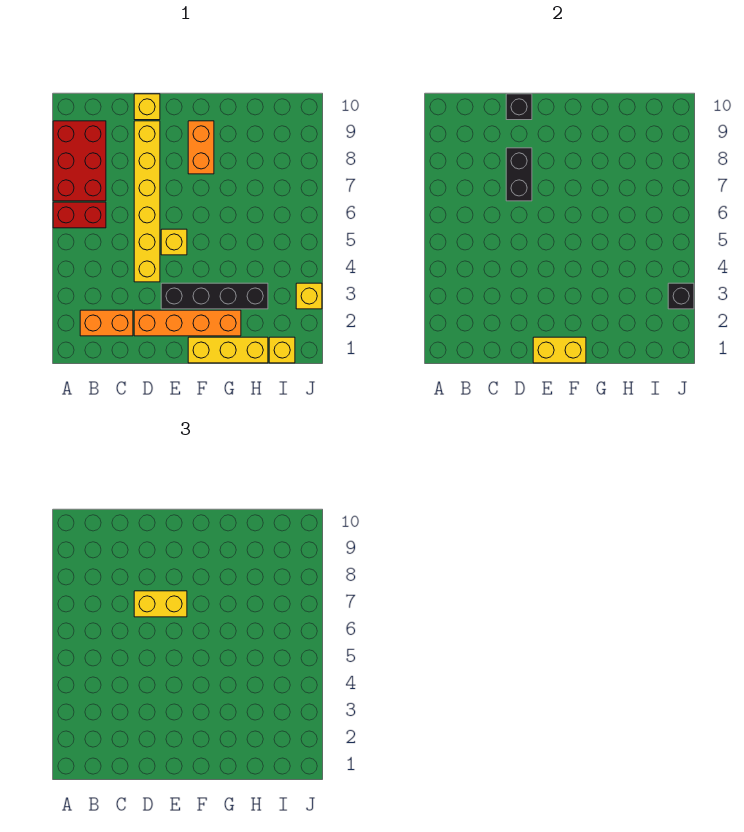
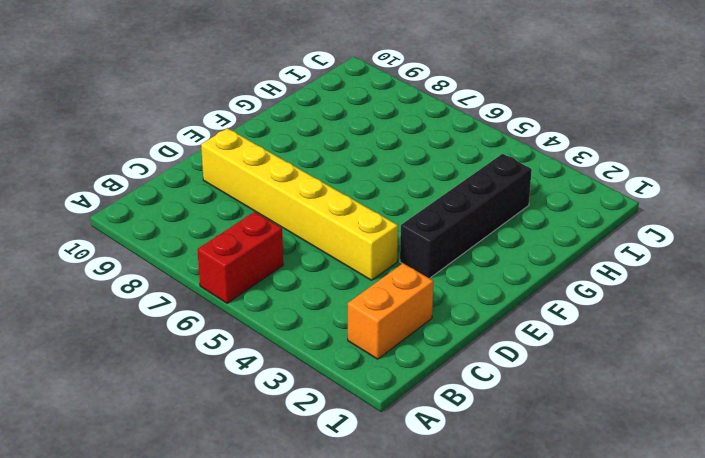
none -> red 2x3 brick [53,121,106,201]
none -> orange 1x4 brick [134,310,241,336]
none -> yellow 1x1 brick [134,94,160,120]

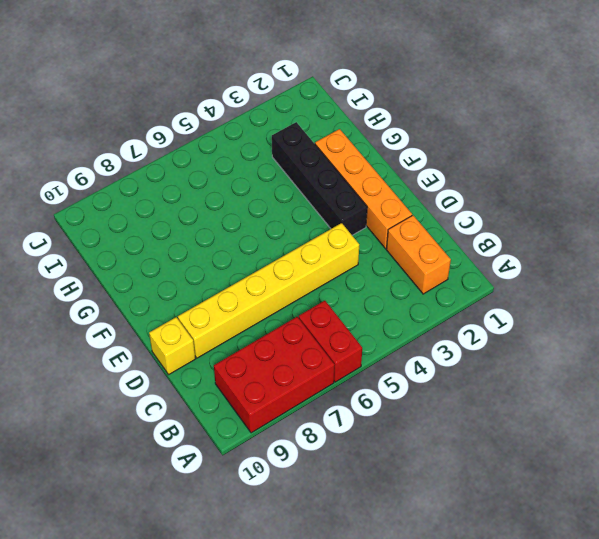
none -> yellow 1x1 brick [161,229,187,255]
none -> yellow 1x3 brick [188,337,268,363]
none -> orange 1x2 brick [188,121,214,174]

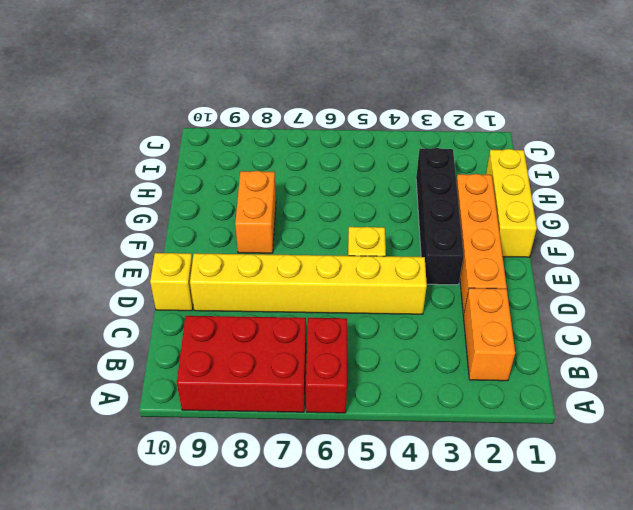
orange 1x2 brick [235,171,276,253] -> orange 1x2 brick turned to [188,121,214,174]
none -> yellow 1x1 brick [269,337,295,363]
none -> yellow 1x1 brick [296,283,322,309]
none -> black 1x2 brick [506,148,532,201]

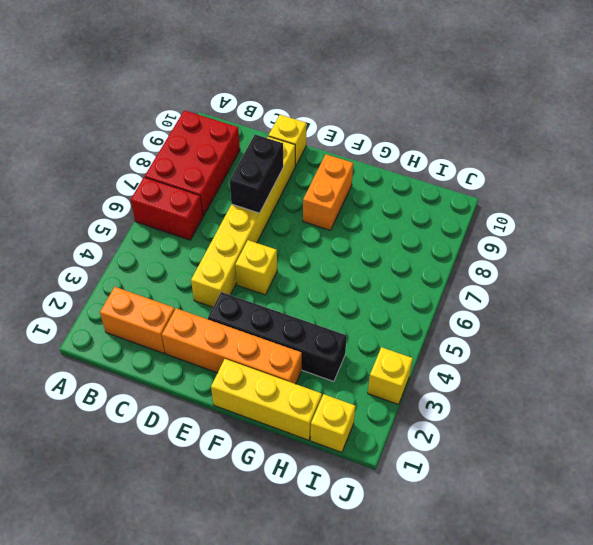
none -> black 1x1 brick [506,94,532,120]
none -> yellow 1x2 brick [533,337,586,363]
none -> black 1x1 brick [668,283,694,309]

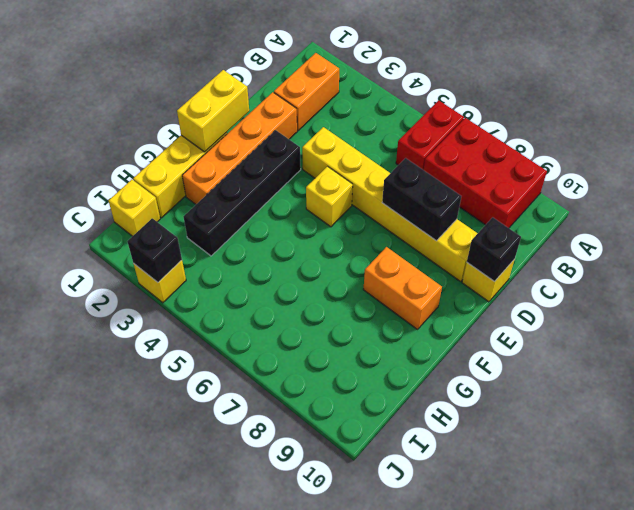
none -> yellow 1x2 brick [134,591,187,617]

